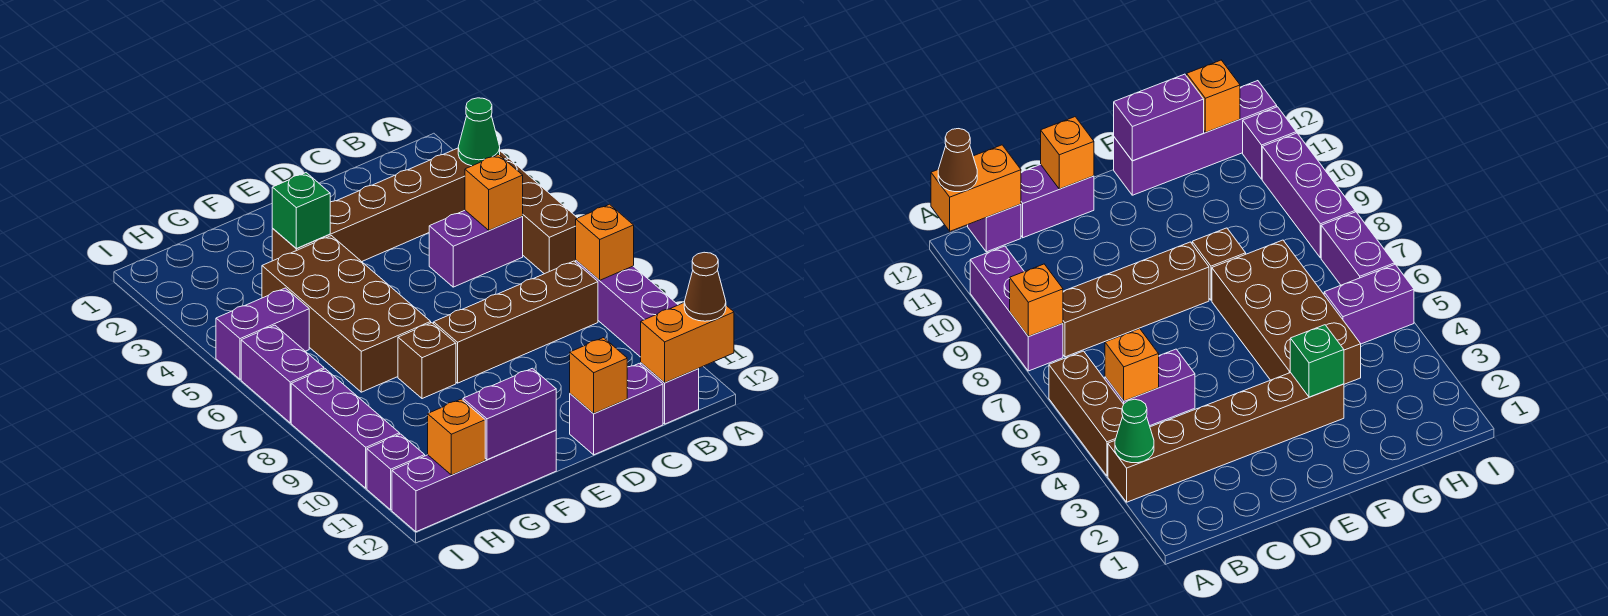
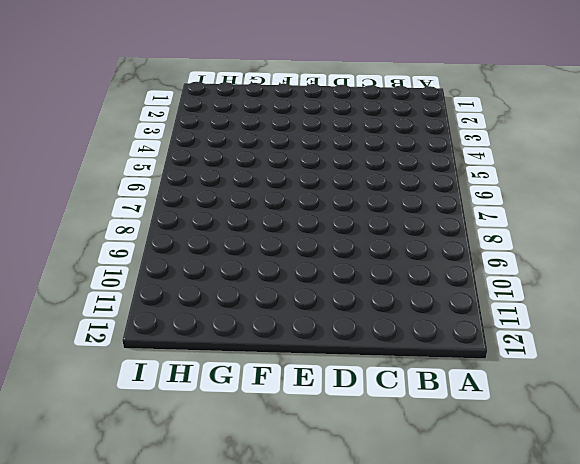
none -> brown 1x6 brick [272,148,508,262]
none -> brown 1x3 brick [506,159,577,274]
none -> purple 1x3 brick [576,260,678,357]

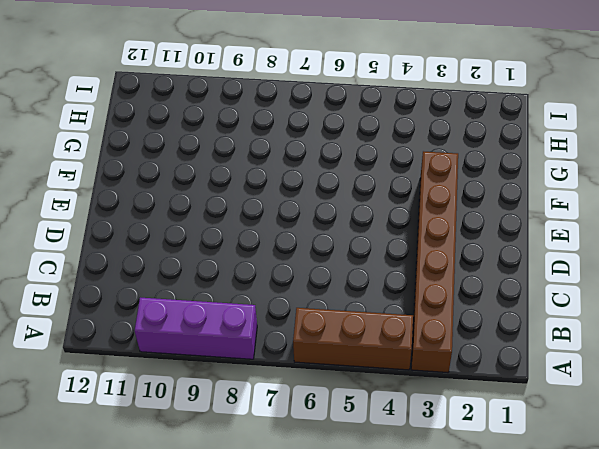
none -> purple 1x2 brick [429,210,523,287]
none -> brown 1x4 brick [434,261,598,383]
none -> purple 1x1 brick [641,363,699,424]

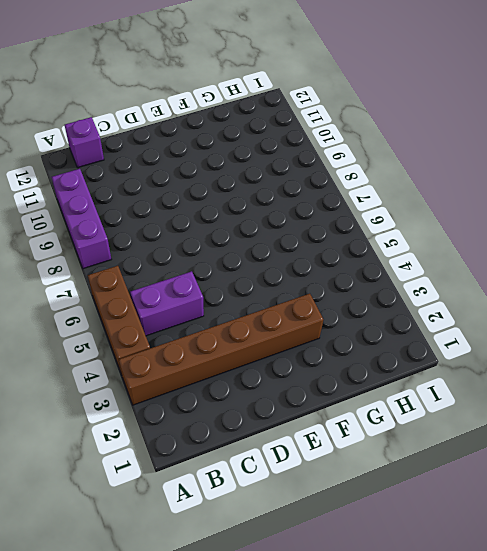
none -> brown 1x4 brick [434,261,598,383]
none -> purple 1x2 brick [570,364,663,455]
none -> brown 2x4 brick [262,236,431,392]

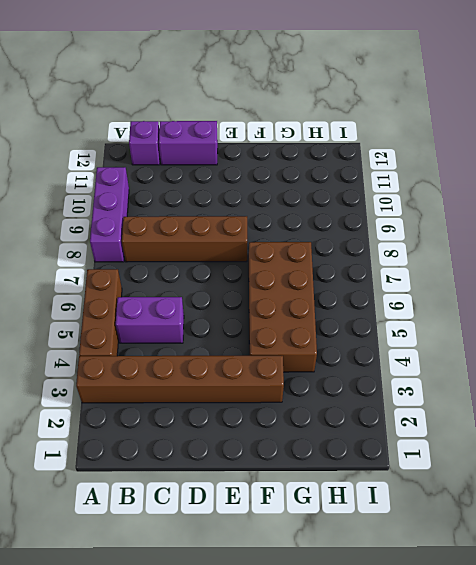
none -> brown 1x1 brick [398,323,456,399]
none -> purple 1x4 brick [392,430,556,532]
none -> purple 1x2 brick [216,288,309,379]

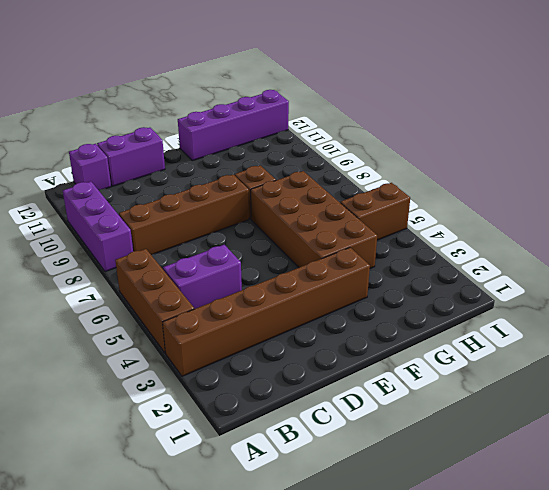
brown 1x2 brick [340,183,410,240] -> purple 1x2 brick [216,288,309,379]
none -> purple 1x2 brick [241,325,324,423]
none -> purple 1x3 brick [291,369,400,488]
none -> purple 1x1 brick [367,434,425,510]

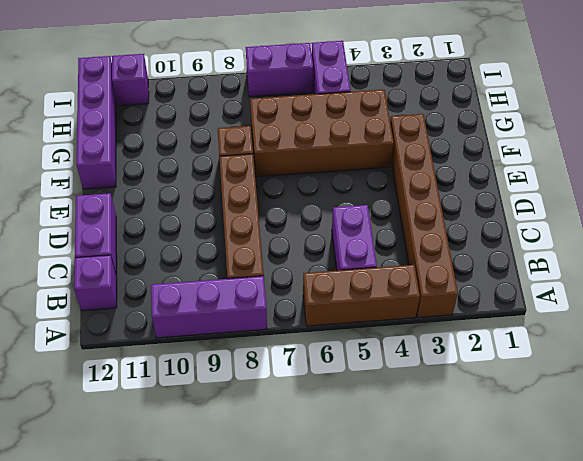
none -> purple 1x3 brick [291,369,400,488]
none -> green 1x1 cone [458,98,500,166]
none -> orange 1x1 brick [576,204,634,280]

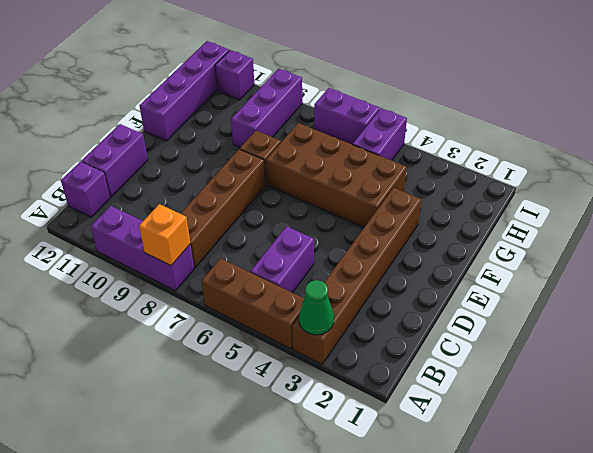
purple 1x3 brick [231,69,302,147] -> purple 1x3 brick turned to [291,369,400,488]
none -> orange 1x2 brick [641,303,734,383]
none -> orange 1x1 brick [465,155,523,230]
none -> orange 1x1 brick [570,338,627,414]

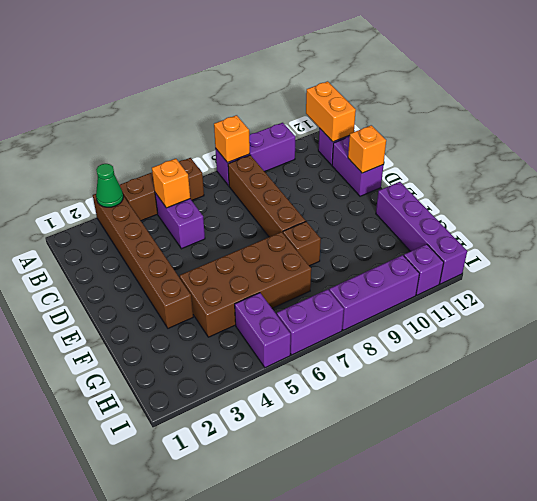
none -> green 1x1 brick [272,173,330,248]
none -> purple 1x2 brick [463,368,556,460]
none -> orange 1x1 brick [428,399,485,475]

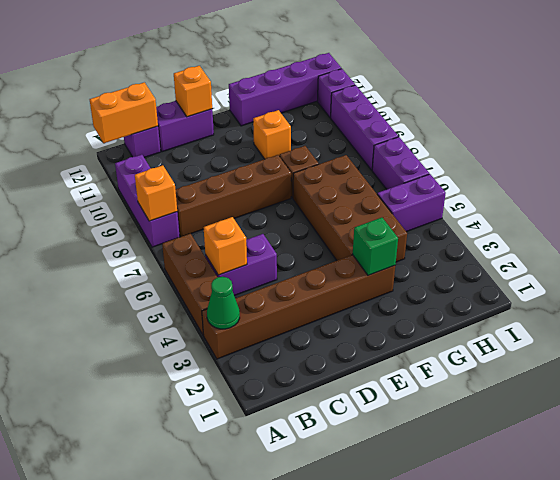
orange 1x1 brick [253,110,291,159] -> orange 1x1 brick moved to [428,399,485,475]
none -> purple 1x2 brick [463,368,556,460]
none -> brown 1x1 cone [684,252,726,321]

